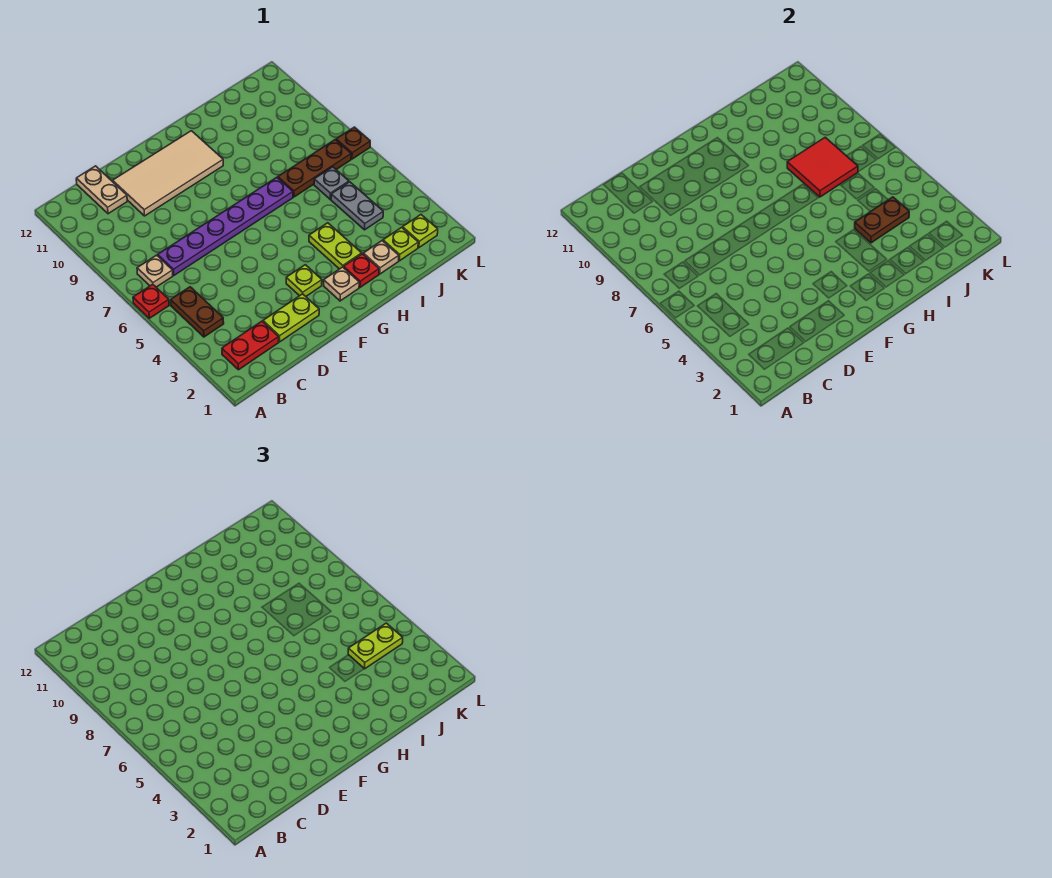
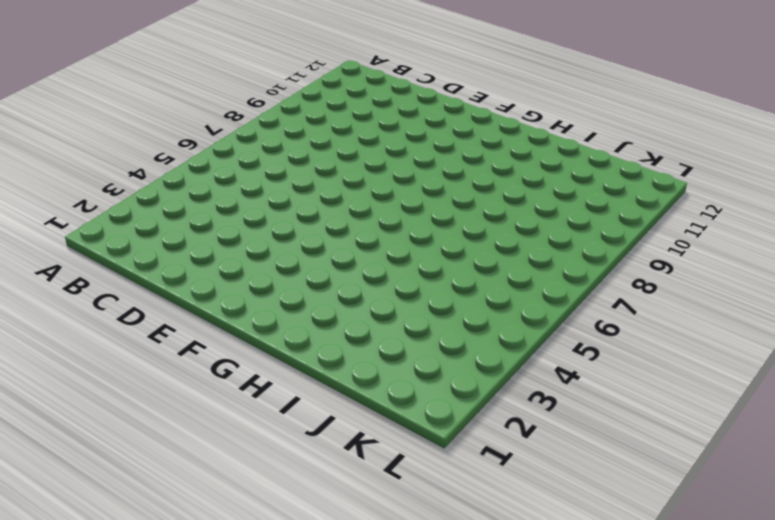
none -> red 1x1 plate [133,284,169,318]
none -> red 1x2 plate [222,321,279,370]
none -> brown 1x2 plate [171,287,224,337]

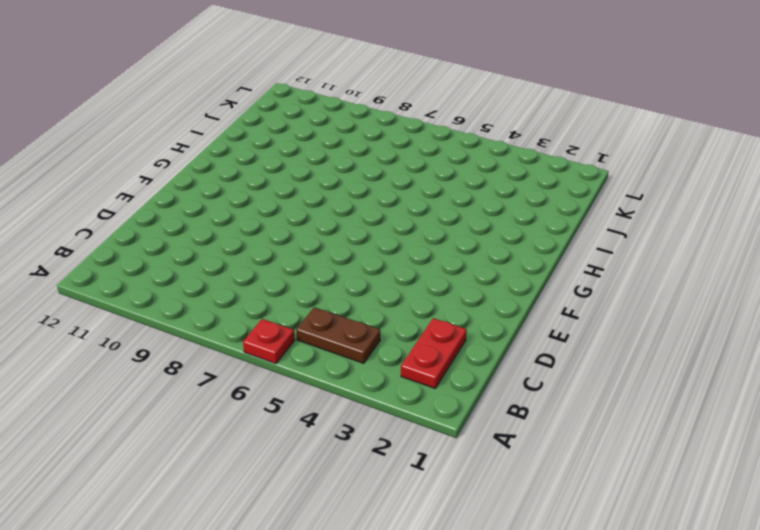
none -> tan 1x1 plate [137,255,173,287]
none -> purple 1x6 plate [158,177,293,275]
none -> tan 1x2 plate [76,166,127,214]

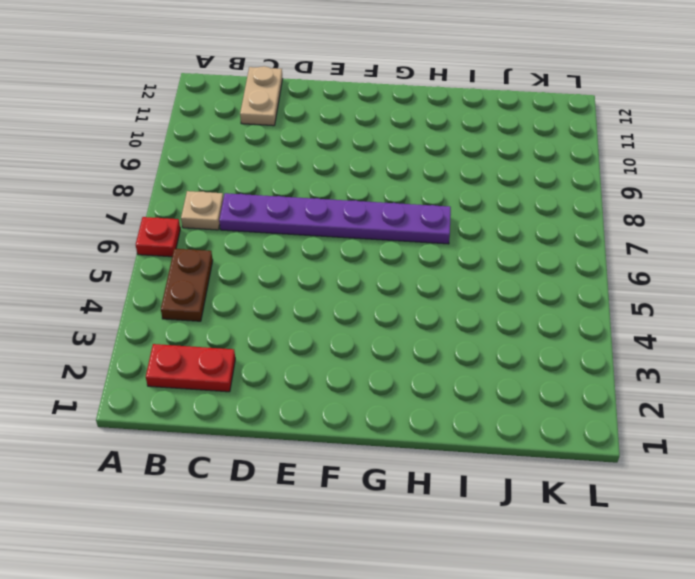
none -> lime 1x2 plate [263,294,319,342]
none -> tan 2x4 tile [113,131,223,216]
none -> lime 1x1 plate [286,265,322,296]

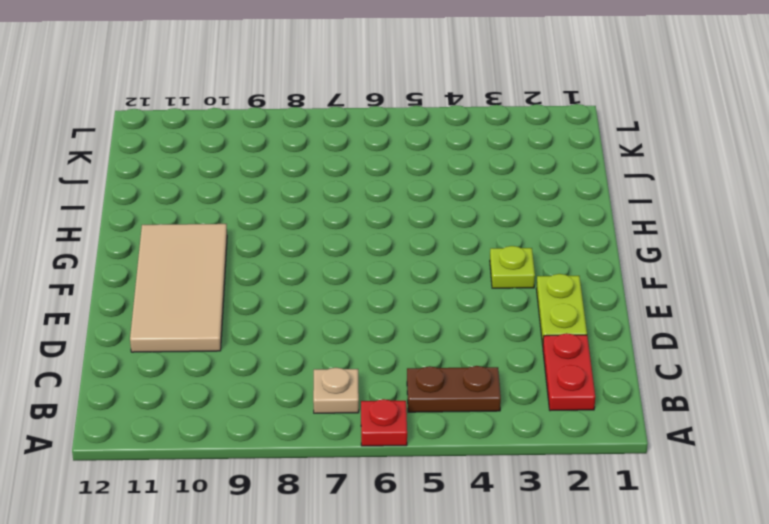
none -> purple 1x6 plate [158,177,293,275]
none -> tan 1x2 plate [76,166,127,214]
none -> tan 1x1 plate [324,267,359,301]

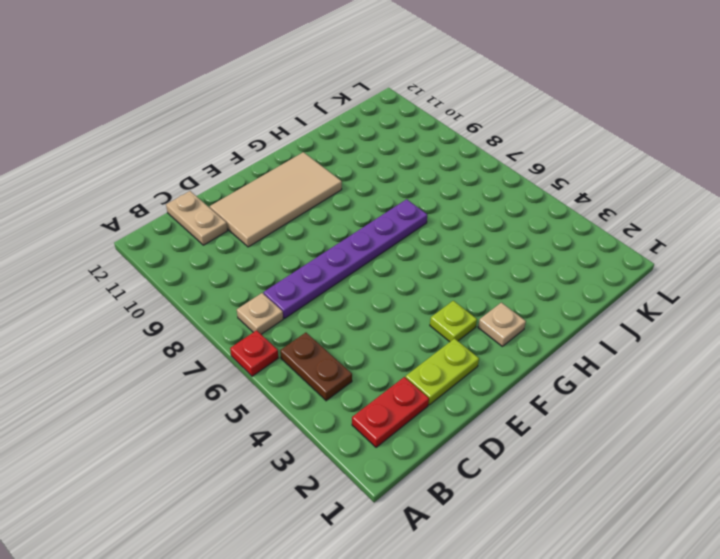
none -> red 1x1 plate [344,254,379,287]
none -> lime 1x2 plate [309,223,362,269]
none -> tan 1x1 plate [363,241,399,274]

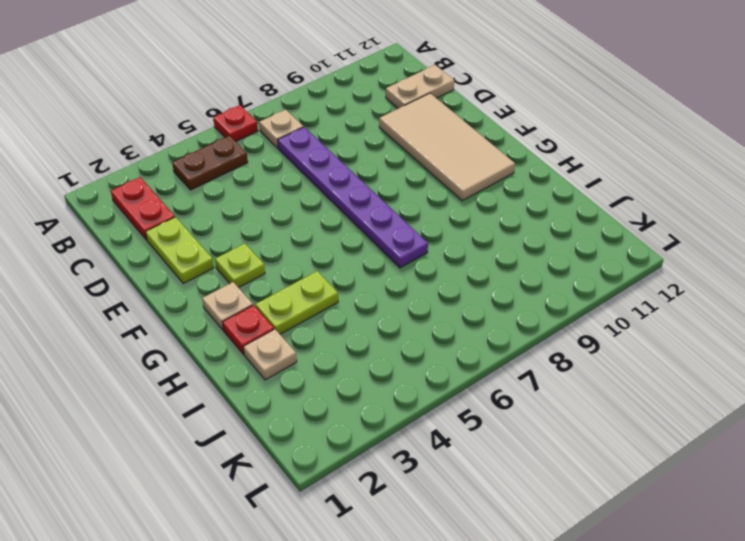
none -> brown 1x3 plate [278,140,351,197]
none -> lime 1x1 plate [383,227,418,261]
none -> grey 1x2 plate [331,182,383,230]

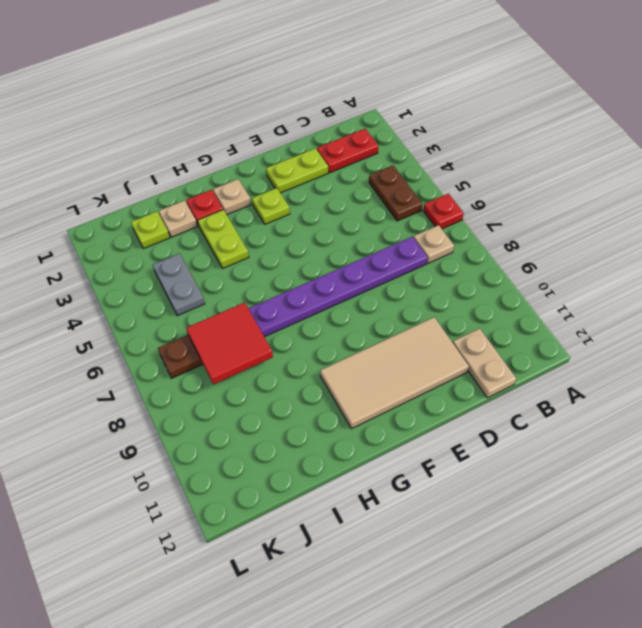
none -> grey 1x1 plate [314,167,349,199]
none -> lime 1x1 plate [403,215,438,247]
none -> brown 1x1 plate [336,127,370,159]

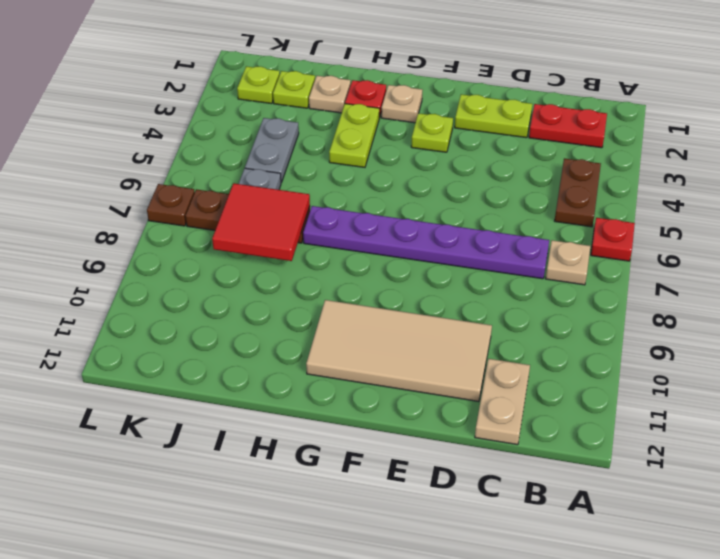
none -> brown 1x2 plate [855,197,909,243]
none -> lime 1x2 plate [348,623,403,669]

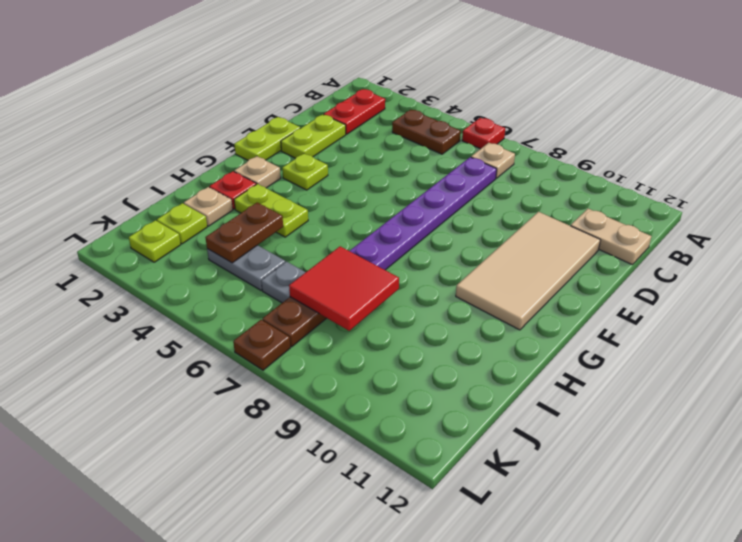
lime 1x2 plate [234,117,300,160] -> lime 1x2 plate moved to [348,623,403,669]

